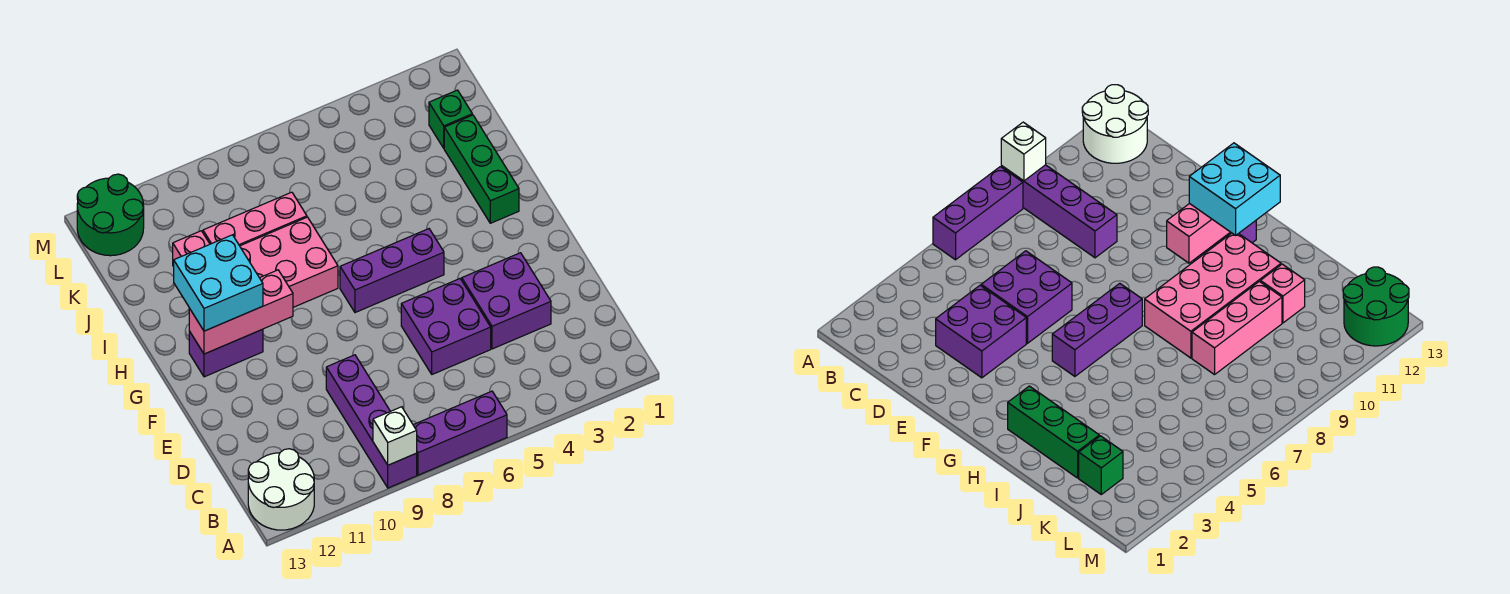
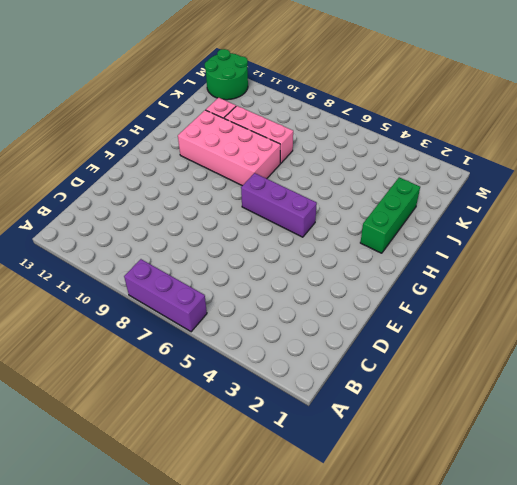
none -> purple 1x4 brick [326,355,417,488]
none -> white 2x2 round brick [248,449,314,530]
none -> purple 2x2 brick [462,253,551,349]

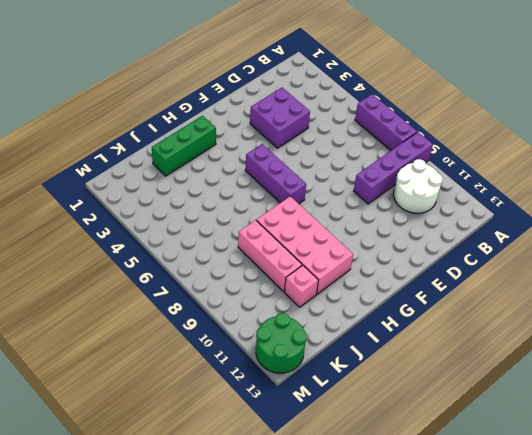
white 2x2 round brick [394,159,443,213] -> white 2x2 round brick moved to [248,449,314,530]
none -> purple 2x2 brick [401,279,491,374]
none -> purple 1x2 brick [189,329,263,377]
none -> green 1x1 brick [429,90,472,148]

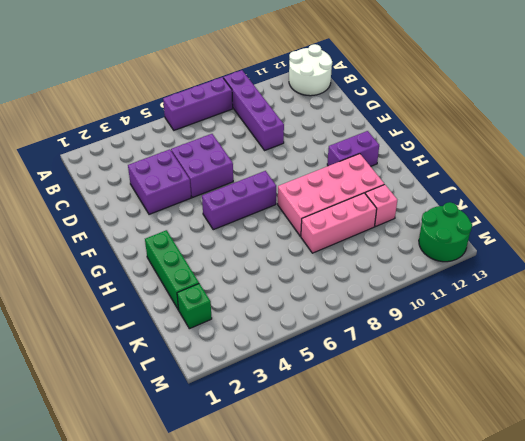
none -> white 1x1 brick [373,407,417,465]
none -> pink 1x3 brick [189,270,293,354]
none -> cyan 2x2 brick [174,235,263,331]

